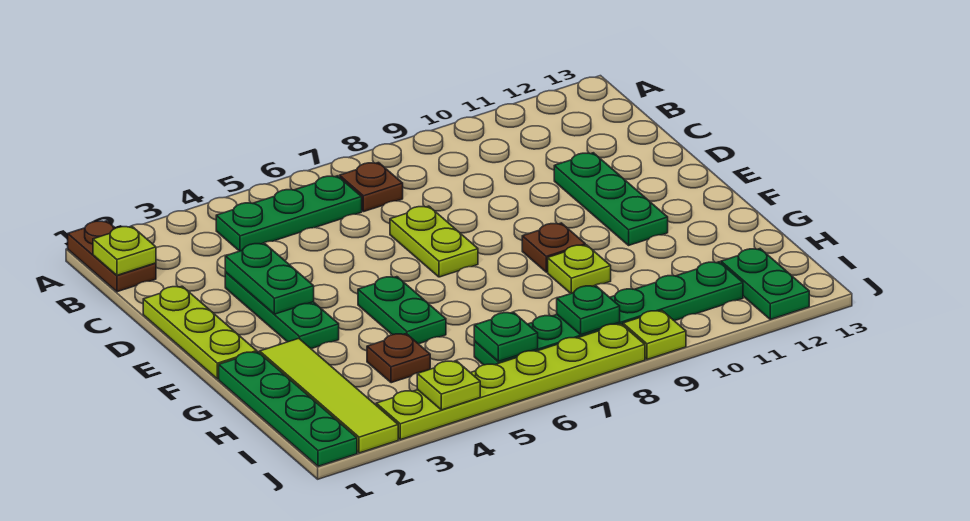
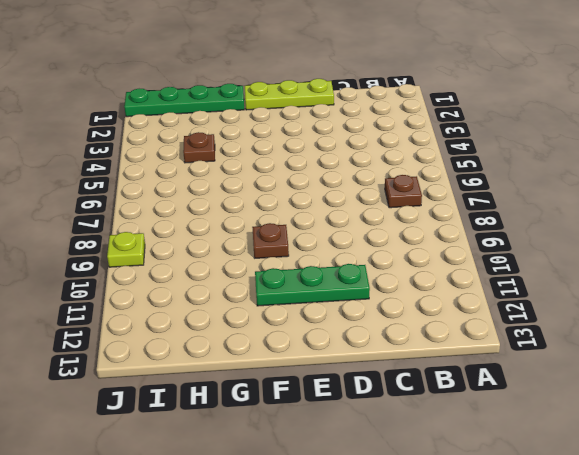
none -> brown 1x2 plate [68,221,156,292]
none -> green 1x3 plate [216,176,362,251]
none -> green 1x3 plate [225,273,339,349]

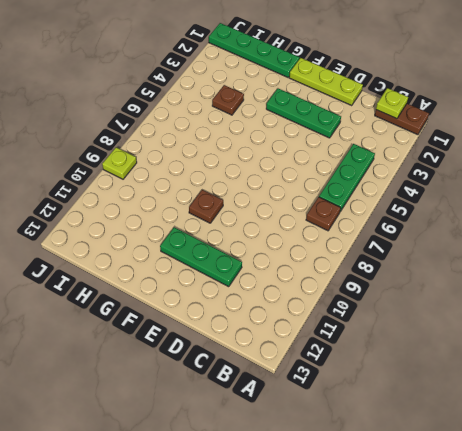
none -> lime 1x2 plate [390,206,478,277]
none -> green 1x2 plate [358,277,446,344]
none -> lime 1x4 tile [260,338,398,453]

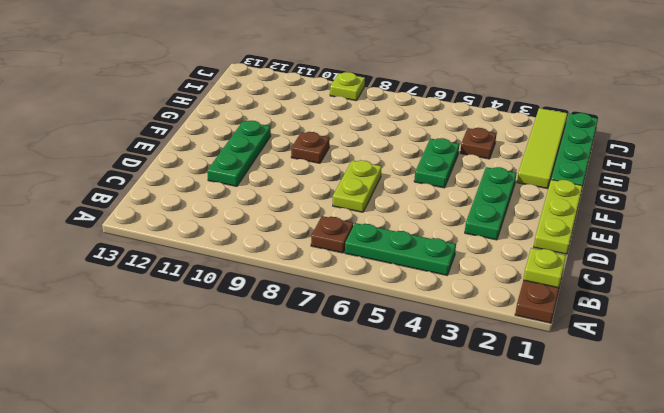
none -> lime 1x1 plate [548,245,611,293]
none -> green 1x6 plate [474,262,743,365]
none -> green 1x2 plate [721,249,809,319]

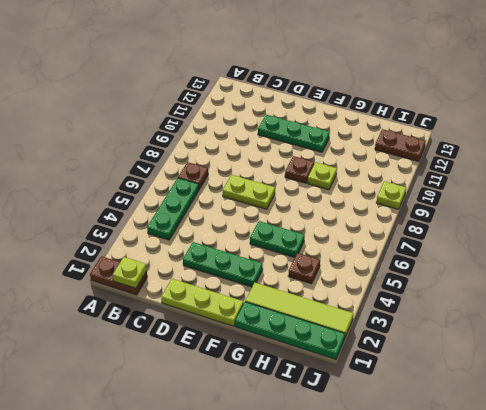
brown 1x2 plate [375,129,426,162] -> green 1x2 plate [721,249,809,319]
none -> green 1x6 plate [474,262,743,365]
none -> lime 1x6 plate [376,324,645,440]
none -> green 1x2 plate [225,243,314,314]

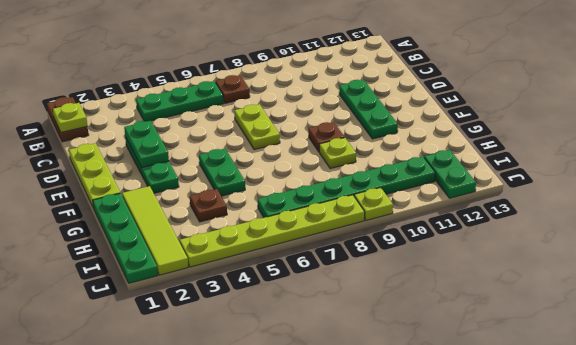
none -> green 1x1 plate [474,312,538,361]
none -> green 1x1 plate [557,286,620,335]
none -> lime 1x1 plate [417,361,480,410]

